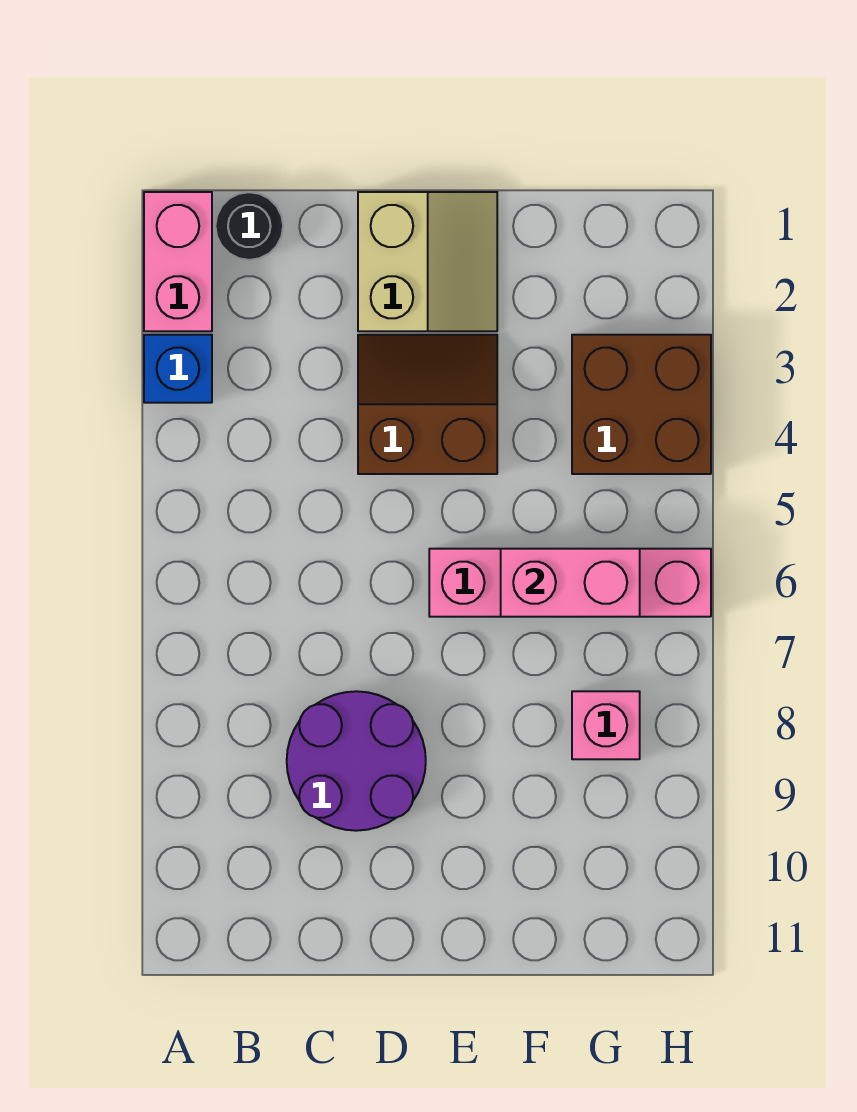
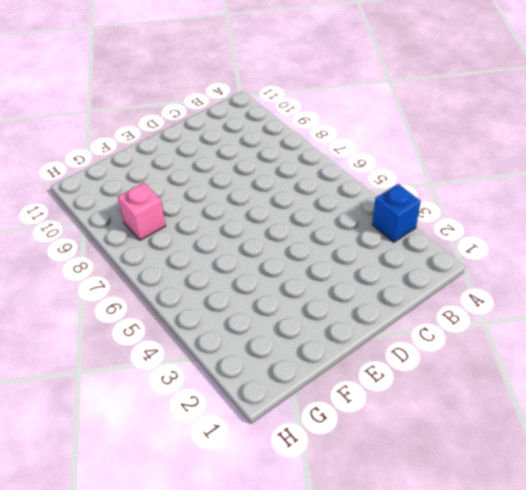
none -> pink 1x2 brick [144,192,212,331]
none -> black 1x1 round brick [215,192,283,260]

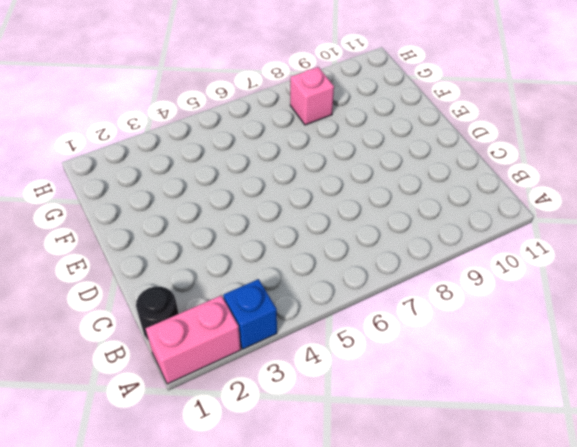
none -> purple 2x2 round brick [287,691,426,831]
none -> tan 2x2 slope [358,192,497,331]

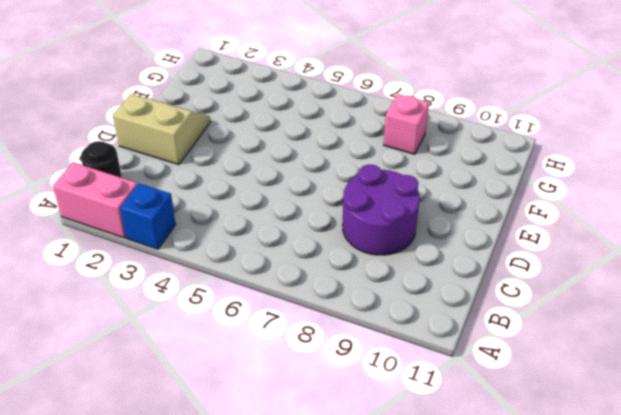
none -> brown 2x2 slope [358,335,497,474]
none -> pink 1x4 brick [429,549,711,617]

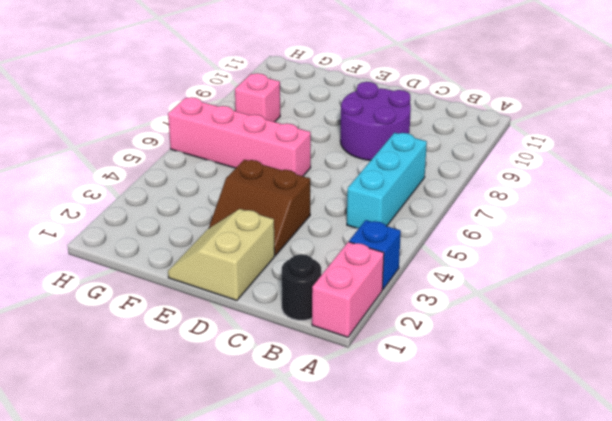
cyan 1x3 brick [347,133,427,228] -> none
none -> brown 2x2 brick [572,335,711,474]
none -> pink 1x2 brick [501,549,640,617]

